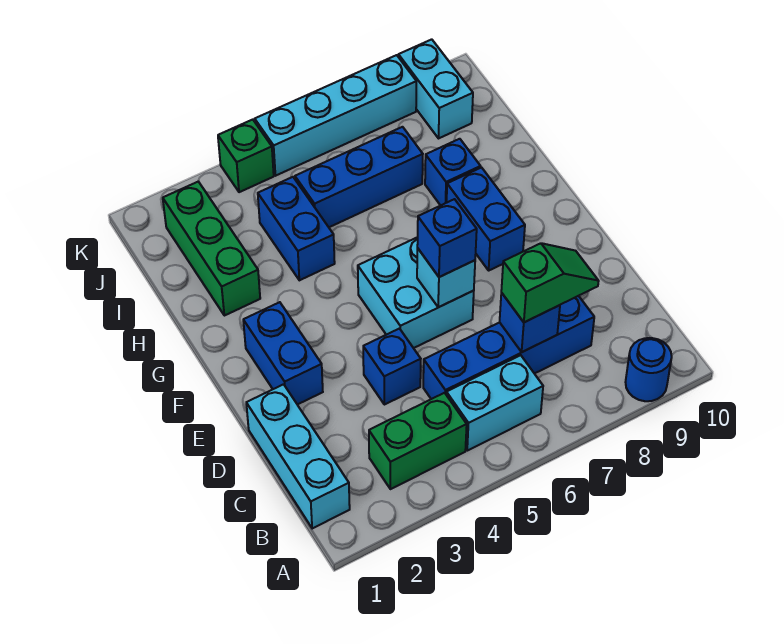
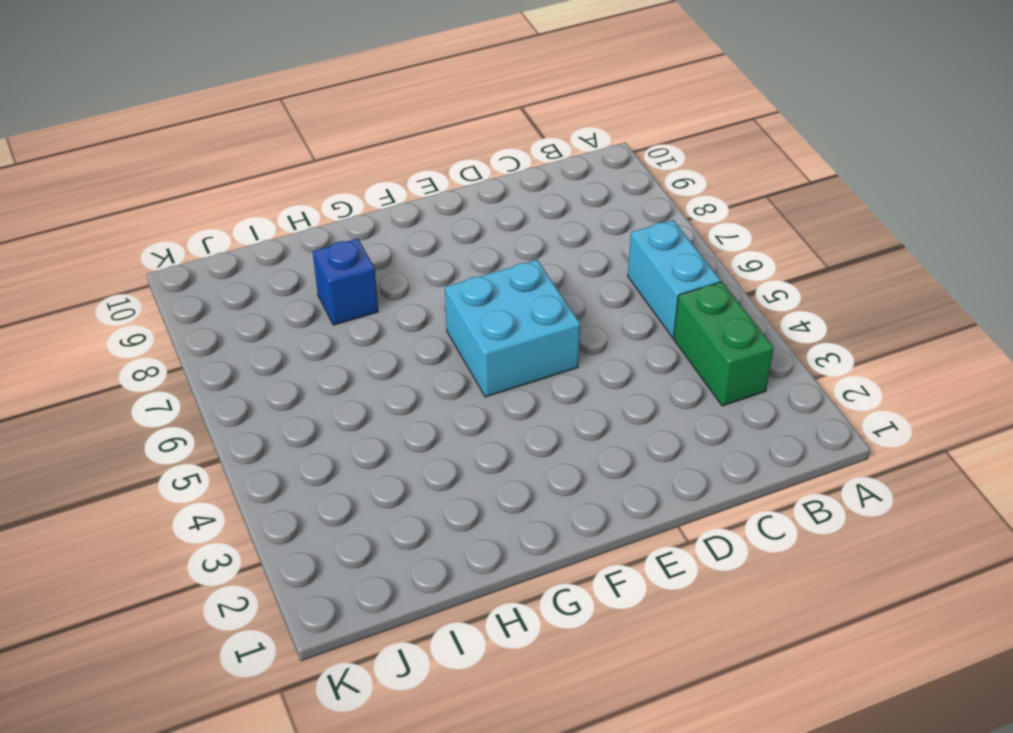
none -> blue 1x1 round brick [626,338,672,401]
none -> cyan 1x3 brick [246,384,350,529]
none -> blue 1x4 brick [423,296,594,399]

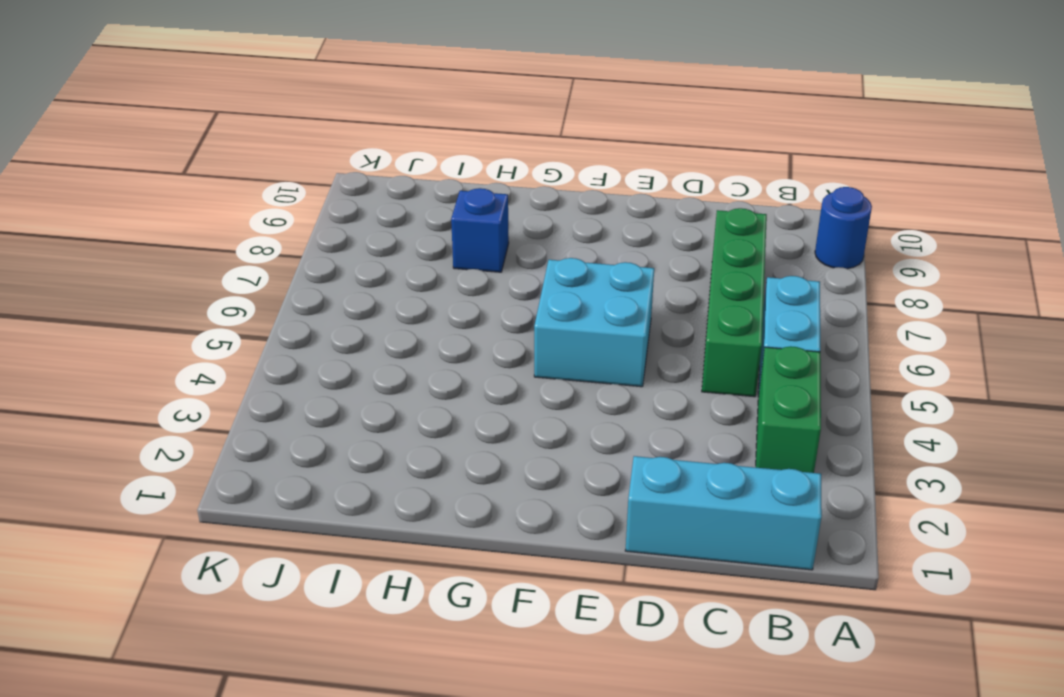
green 1x4 brick [702,208,767,397] -> blue 1x4 brick [423,296,594,399]
none -> blue 1x1 brick [363,329,421,405]
none -> blue 1x2 brick [243,302,323,405]
none -> blue 1x2 brick [447,168,525,270]

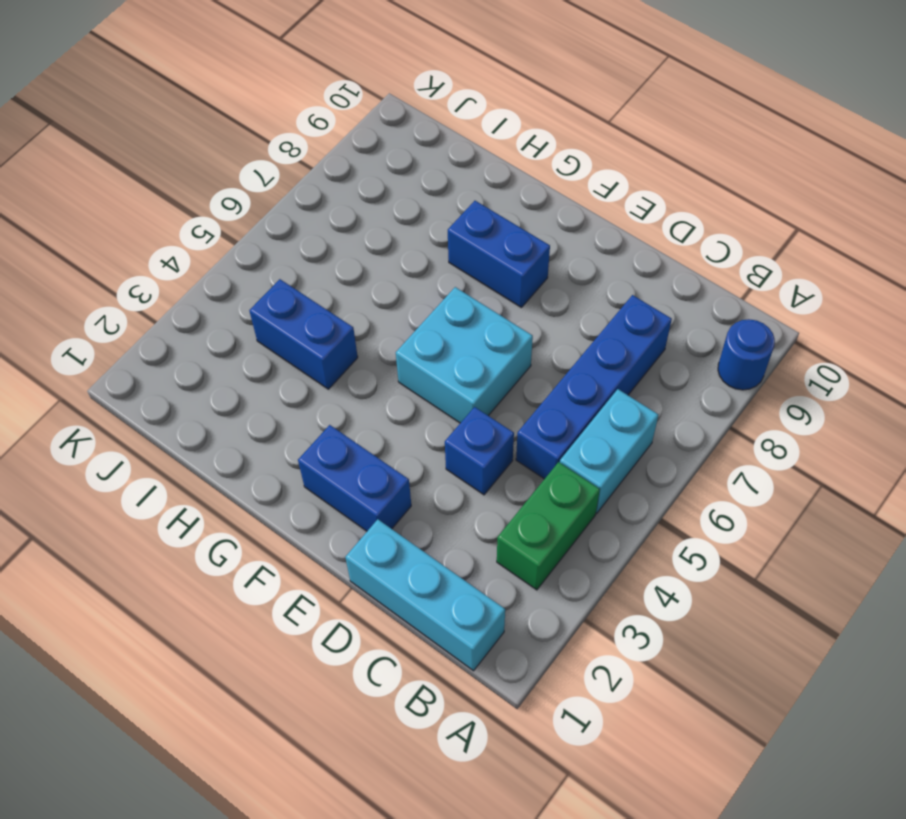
none -> green 1x3 brick [163,182,260,316]
none -> blue 1x1 brick [425,139,481,205]
none -> blue 1x3 brick [295,127,423,227]

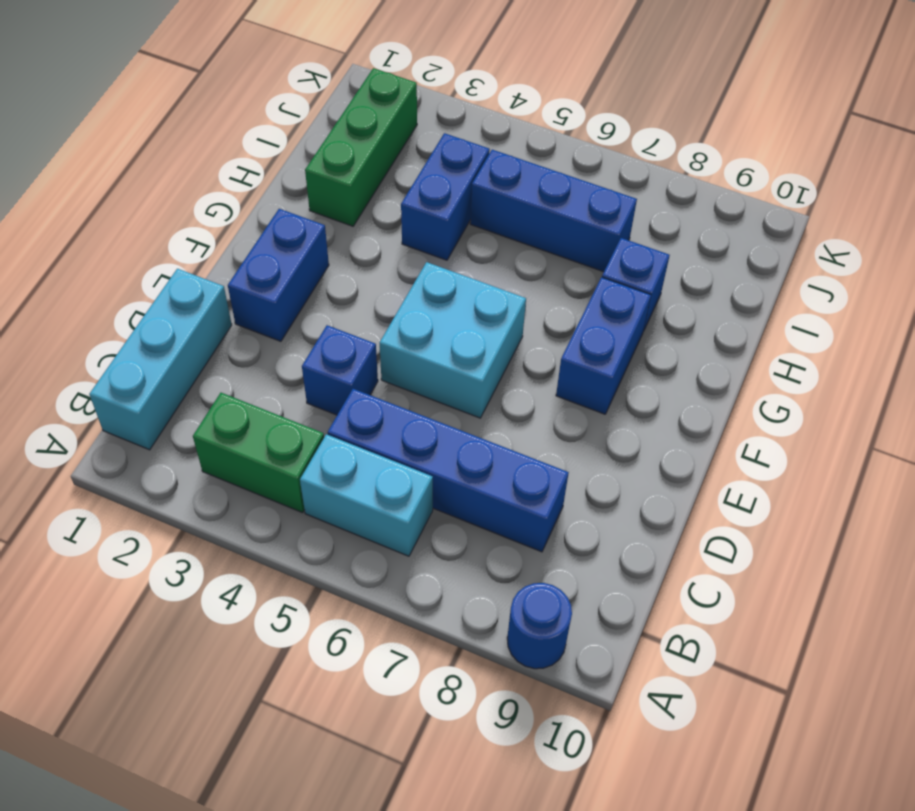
none -> cyan 1x2 brick [398,39,473,138]
none -> green 1x1 brick [218,120,274,192]
none -> cyan 1x4 brick [255,55,416,176]

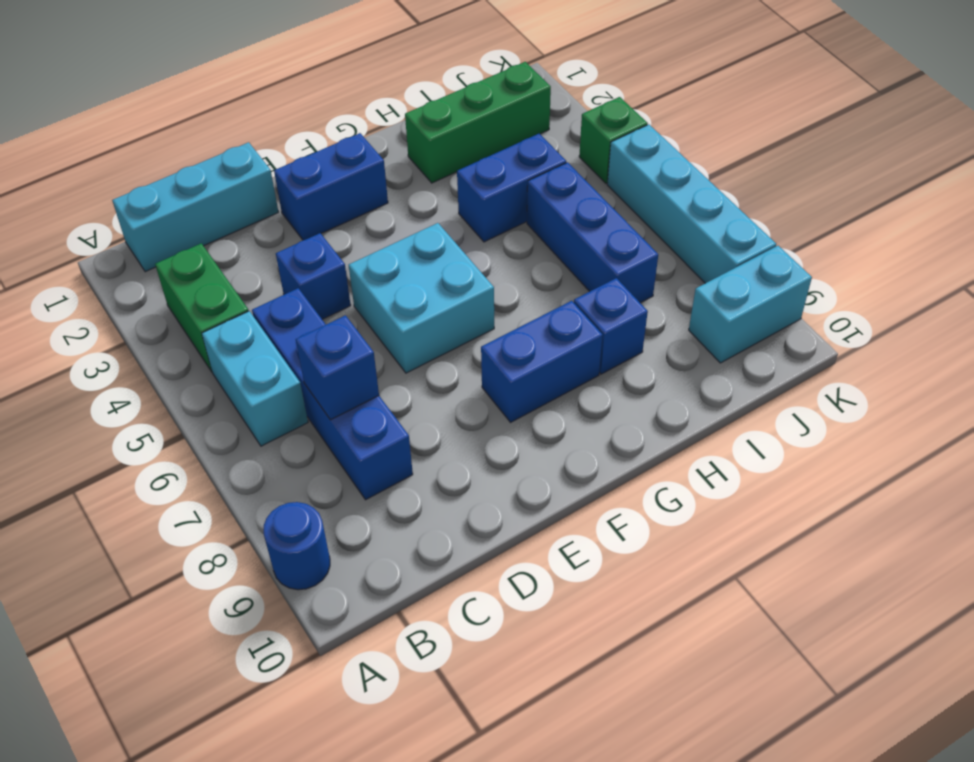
none -> cyan 1x1 brick [417,248,475,307]
none -> green 1x2 slope [501,243,599,322]
none -> blue 1x1 brick [417,199,477,277]

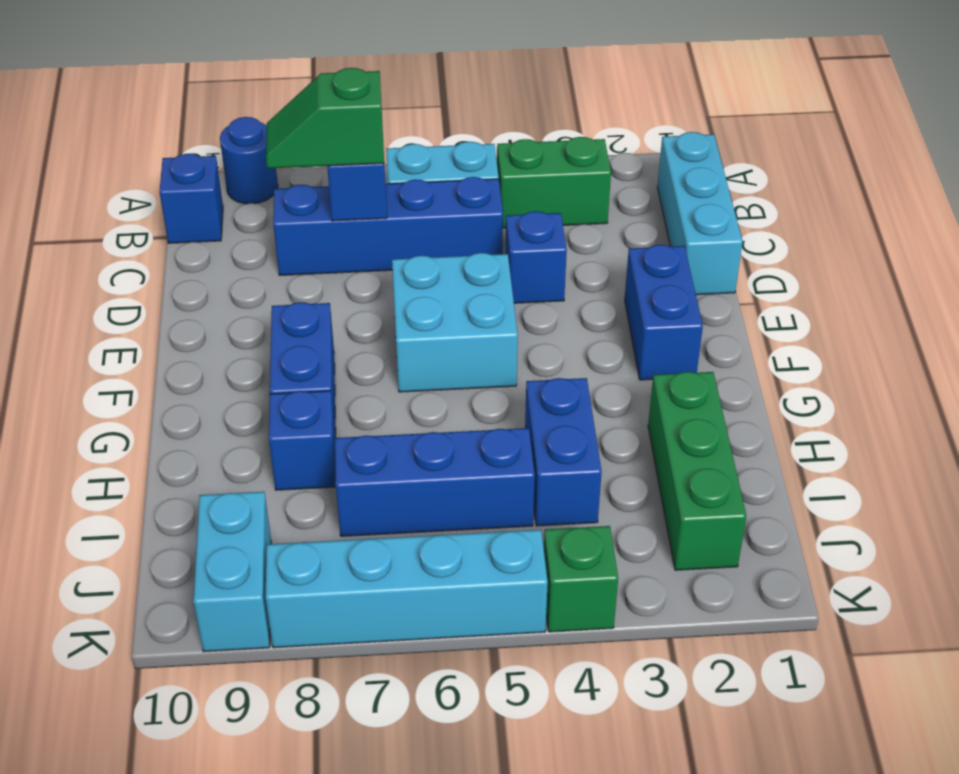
blue 1x1 brick [159,154,223,243] -> blue 1x1 brick moved to [417,199,477,277]
none -> cyan 1x1 brick [417,248,475,307]

